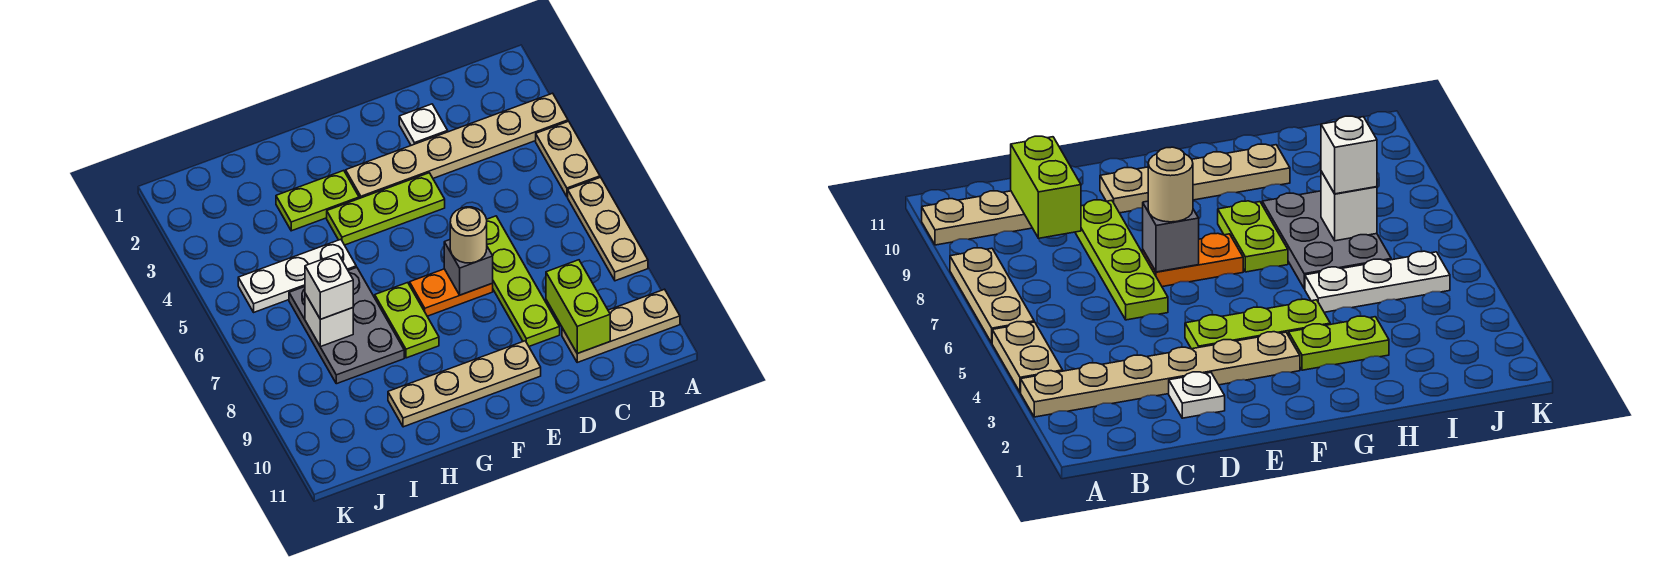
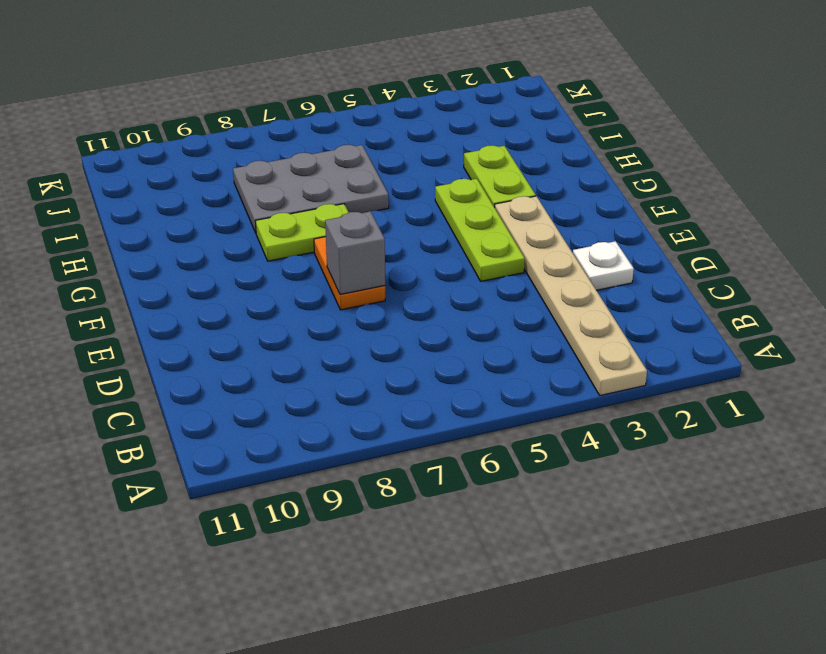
none -> tan 1x2 plate [536,121,600,197]
none -> tan 1x3 plate [568,177,648,281]
none -> tan 1x3 plate [562,289,680,362]

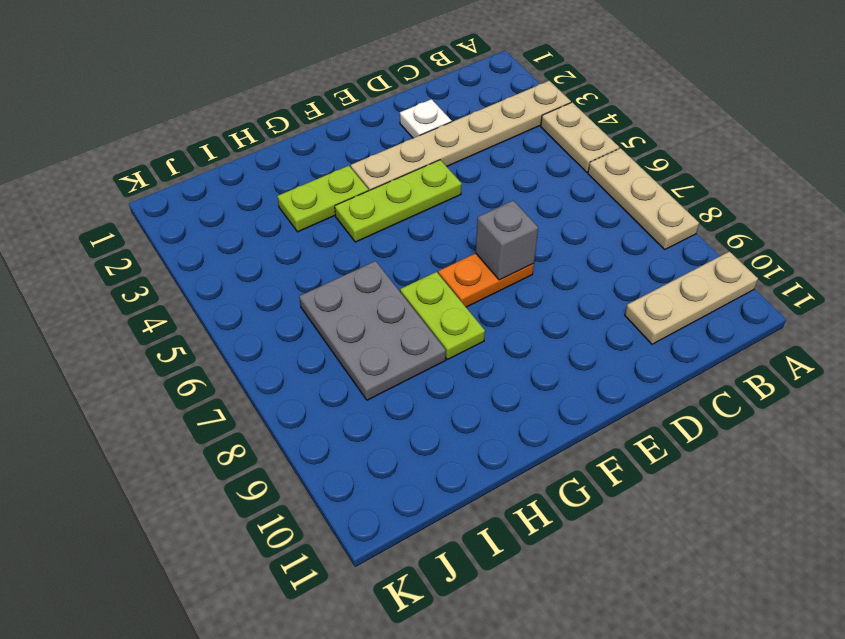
none -> lime 1x4 plate [487,216,560,346]
none -> tan 1x4 plate [388,341,541,427]
none -> white 1x3 plate [238,239,356,312]

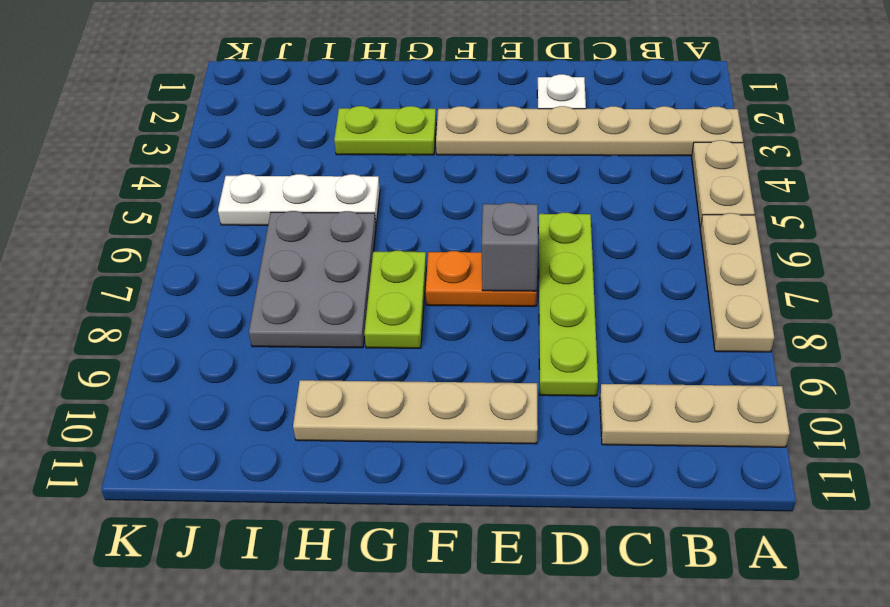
none -> lime 1x3 plate [327,173,445,245]
none -> lime 1x2 brick [546,260,610,353]
none -> white 1x1 brick [305,294,353,347]

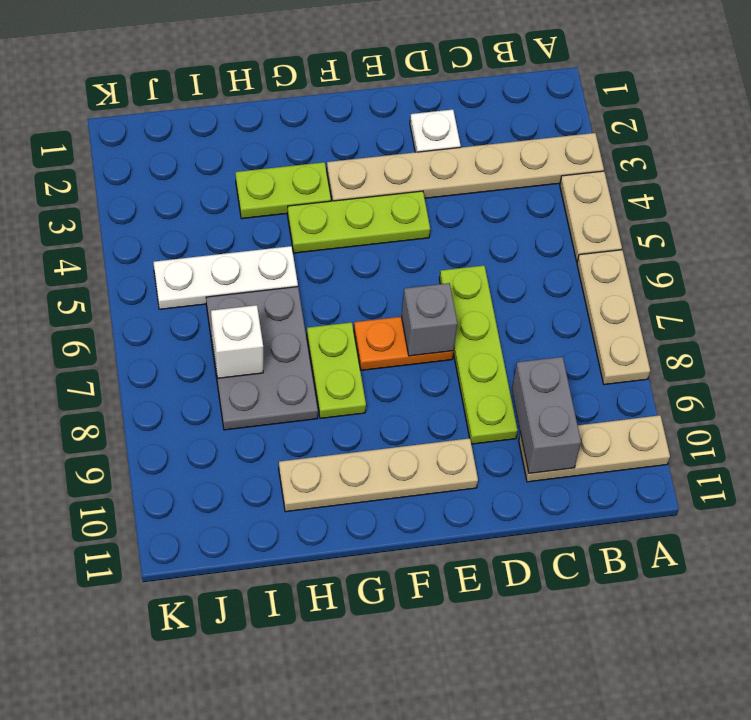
grey 1x2 brick [512,357,581,473] -> lime 1x2 brick [546,260,610,353]
none -> tan 1x1 round brick [450,207,487,263]
none -> white 1x1 brick [305,254,353,319]

